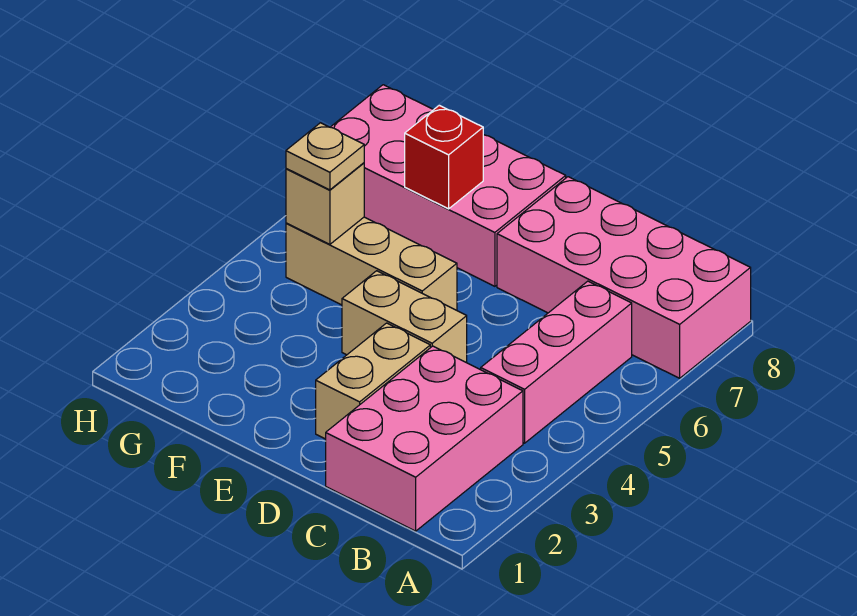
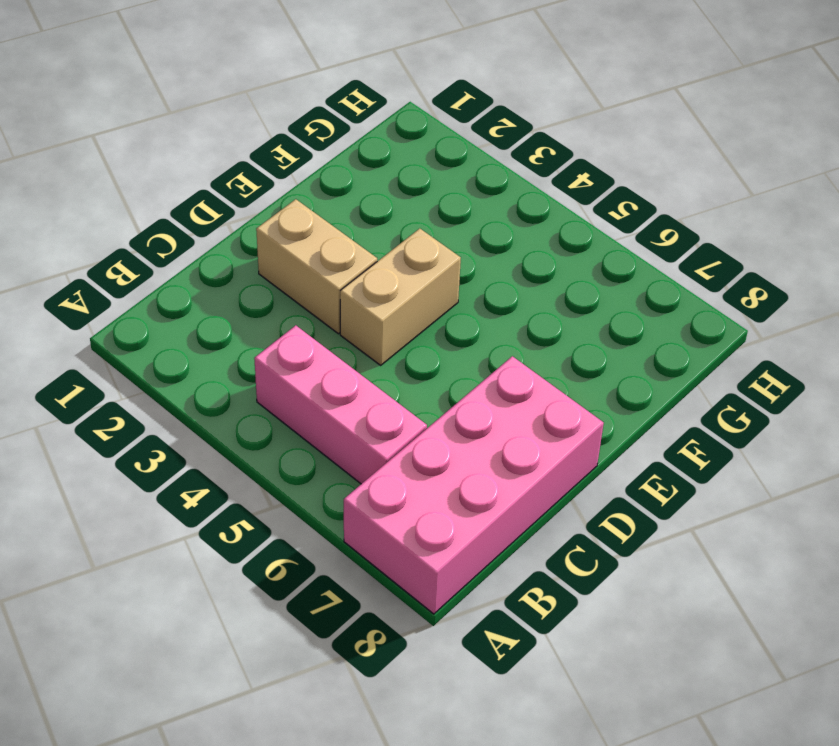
none -> pink 2x3 brick [326,346,523,531]
none -> tan 1x3 brick [286,217,457,310]

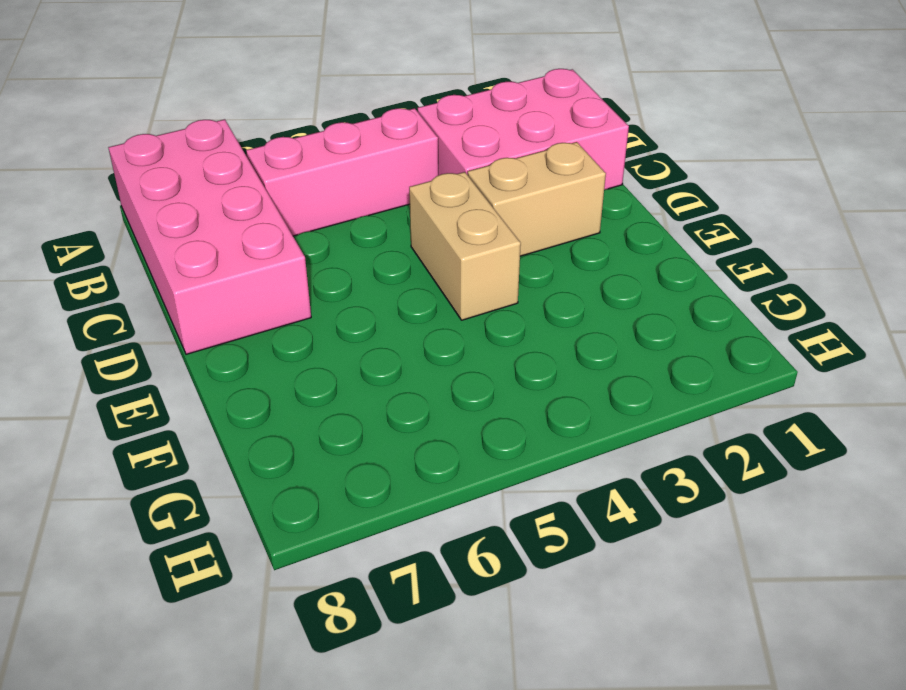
none -> tan 1x3 brick [286,217,457,310]
none -> pink 2x4 brick [331,85,566,286]

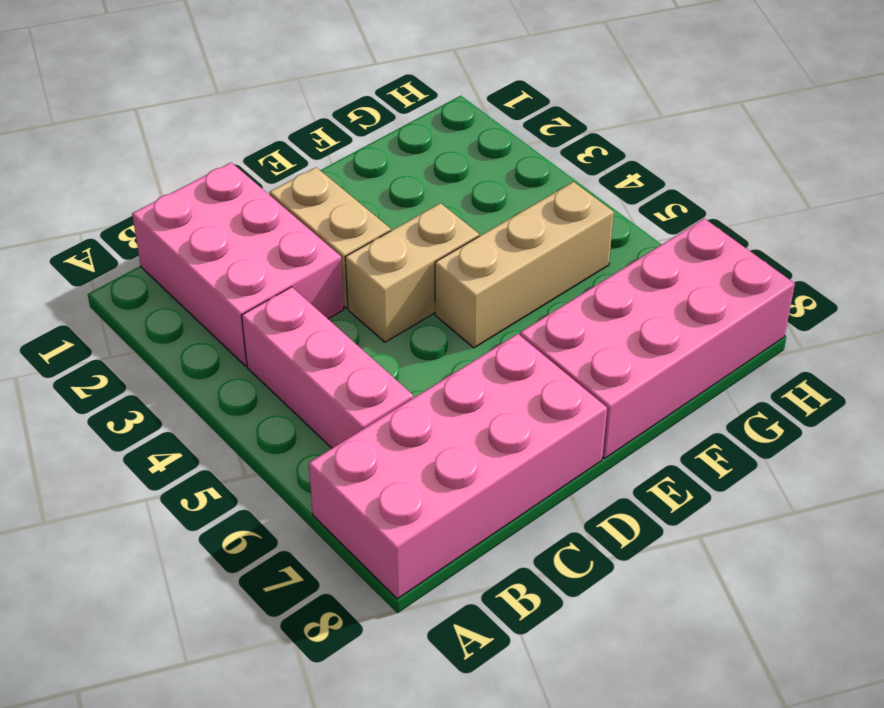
none -> red 1x1 brick [405,105,483,209]
none -> tan 1x1 brick [286,163,364,244]

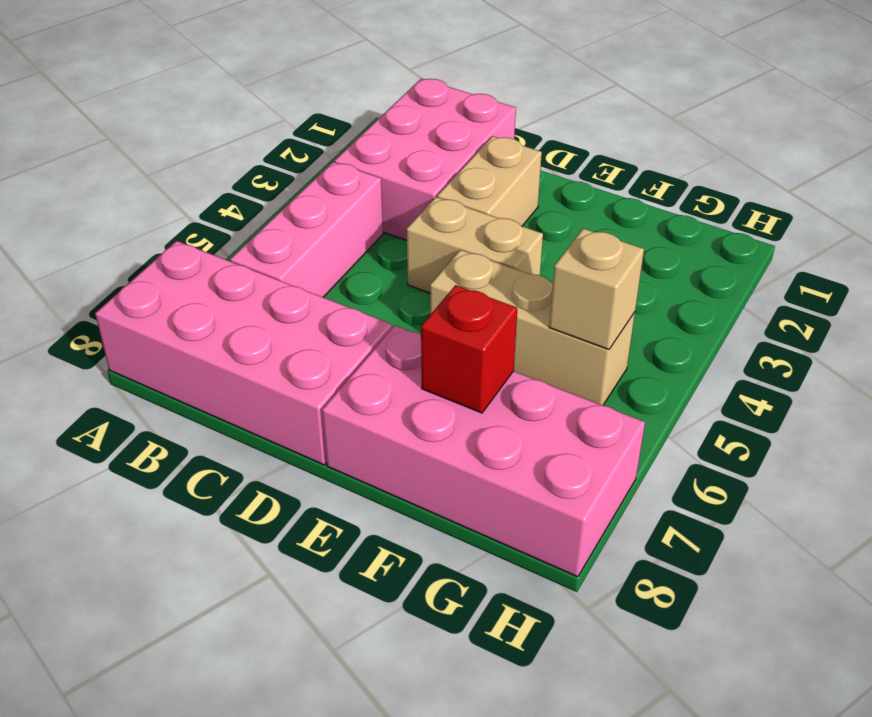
none -> tan 1x1 plate [286,123,364,190]

